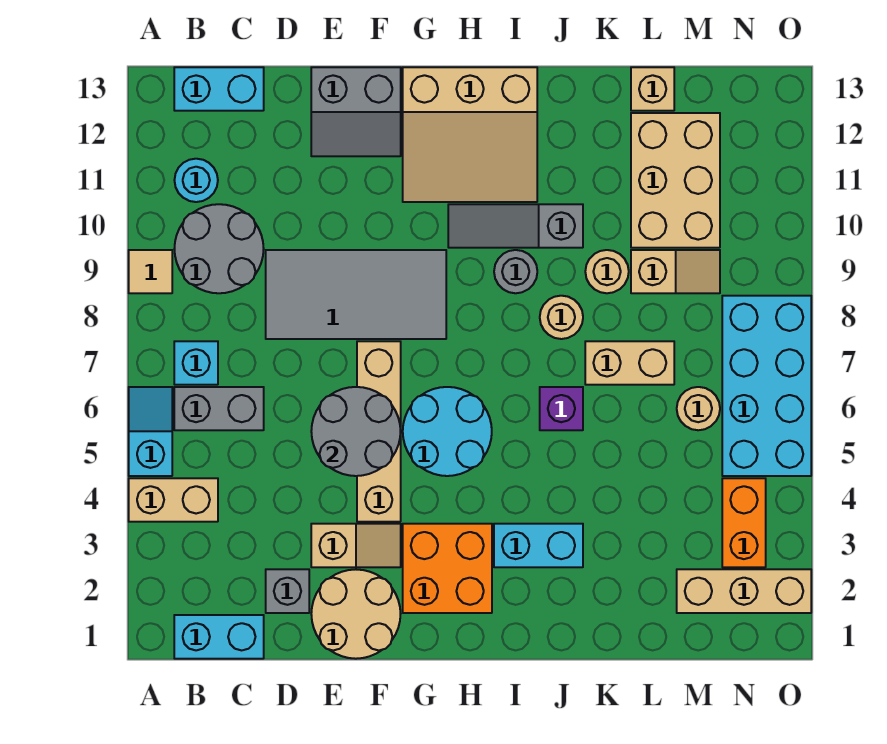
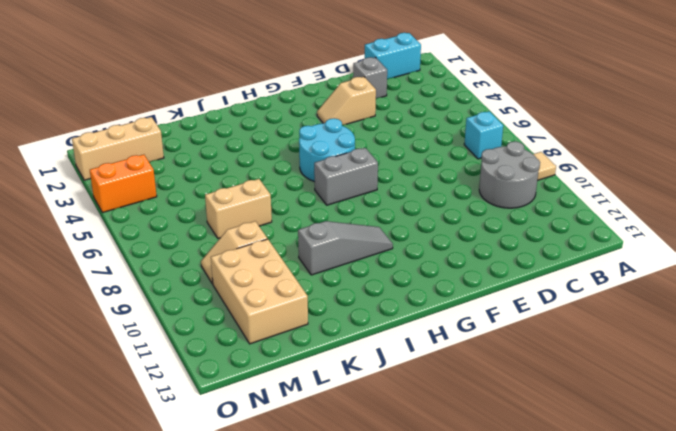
grey 1x2 brick [314,148,378,205] -> grey 1x2 brick moved to [174,387,264,430]
orange 1x2 brick [90,155,157,213] -> orange 1x2 brick turned to [722,478,766,567]
none -> tan 1x2 brick [129,478,218,522]
none -> cyan 1x2 slope [129,387,172,476]
none -> cyan 1x1 round brick [174,159,218,202]
none -> cyan 1x2 brick [174,67,264,111]

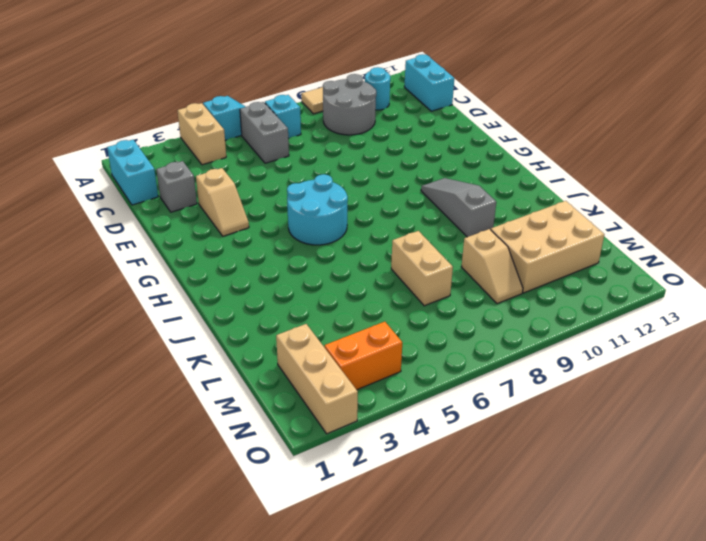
none -> grey 2x4 tile [266,250,446,339]
none -> tan 2x2 round brick [311,570,400,659]
none -> grey 2x2 slope [311,67,401,156]
none -> tan 1x4 brick [357,341,401,522]

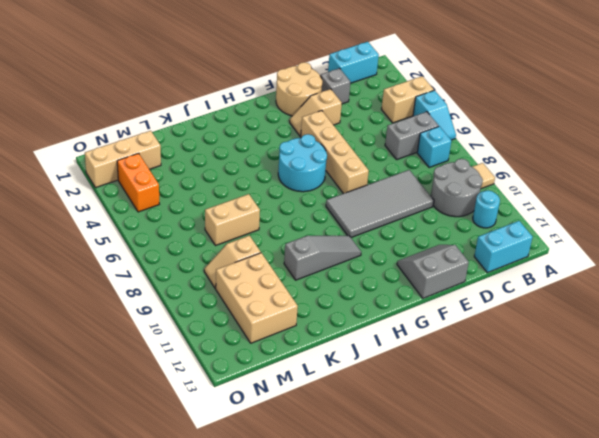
none -> orange 2x2 brick [403,524,492,613]
none -> tan 3x3 slope [403,67,537,202]
none -> cyan 1x2 brick [494,524,583,567]
none -> grey 1x1 round brick [494,250,537,293]

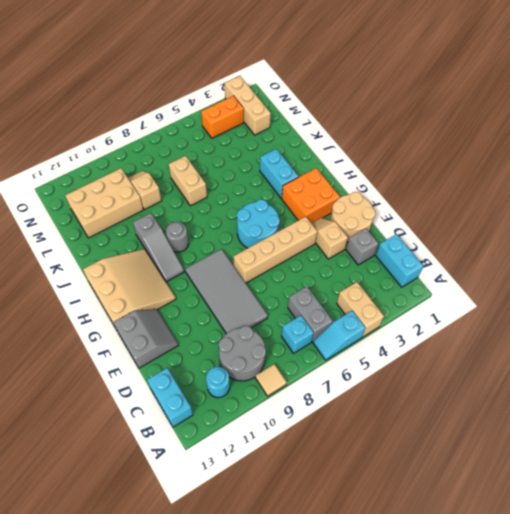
none -> purple 1x1 brick [540,387,583,430]
none -> tan 1x1 round brick [540,296,583,339]
none -> tan 1x1 round brick [585,250,629,293]
none -> tan 1x1 brick [631,67,674,111]

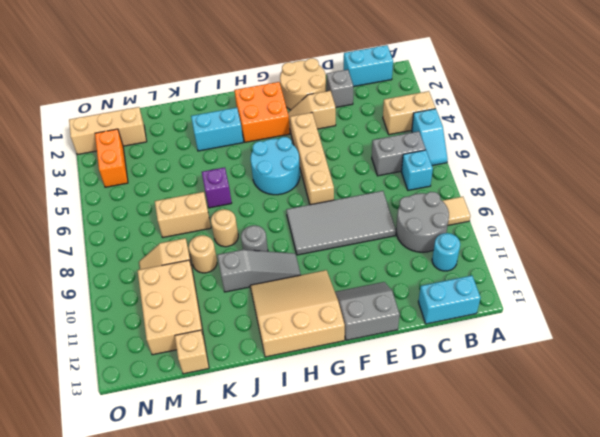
none -> tan 1x1 round brick [677,387,720,430]
none -> cyan 2x4 brick [722,296,811,476]
none -> grey 2x2 round brick [311,387,401,476]

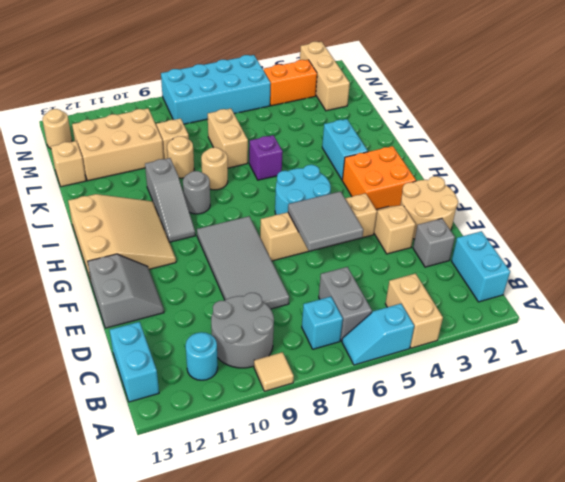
grey 2x2 tile [288,191,363,251] -> grey 2x2 round brick [311,387,401,476]
tan 1x1 round brick [43,109,72,149] -> tan 1x1 round brick moved to [677,387,720,430]

